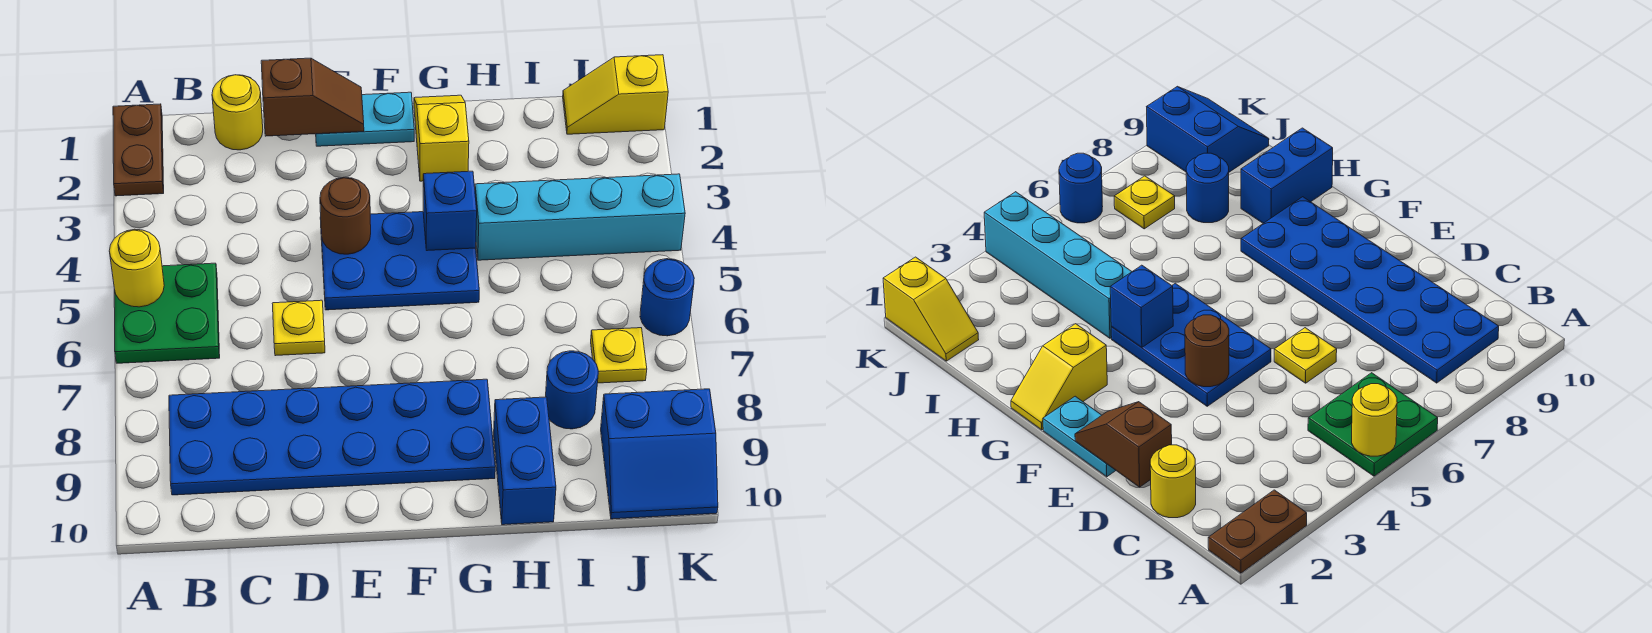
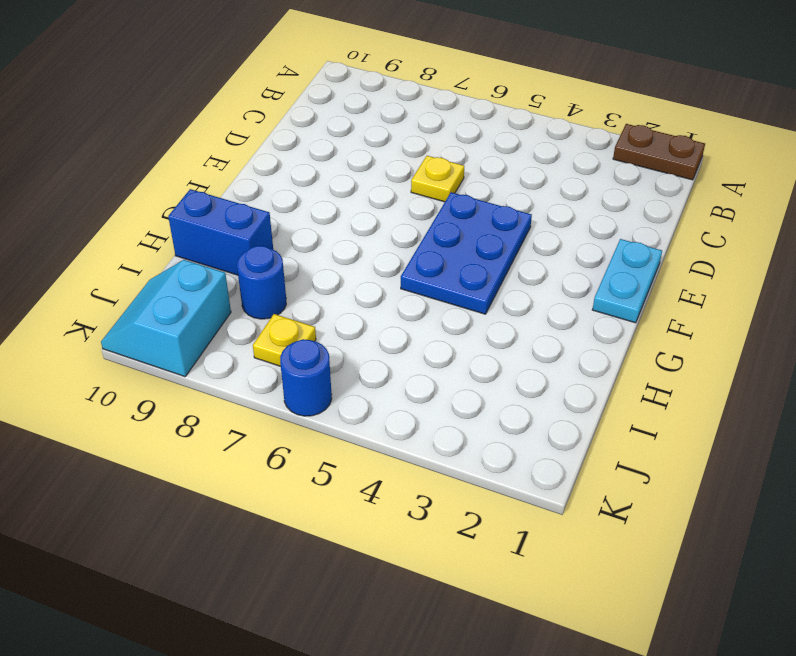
cyan 2x2 slope [101,260,231,377] -> blue 2x2 slope [601,389,718,519]
none -> green 2x2 plate [114,263,220,363]
none -> blue 2x6 plate [169,379,495,495]
none -> yellow 1x1 round brick [212,75,263,150]

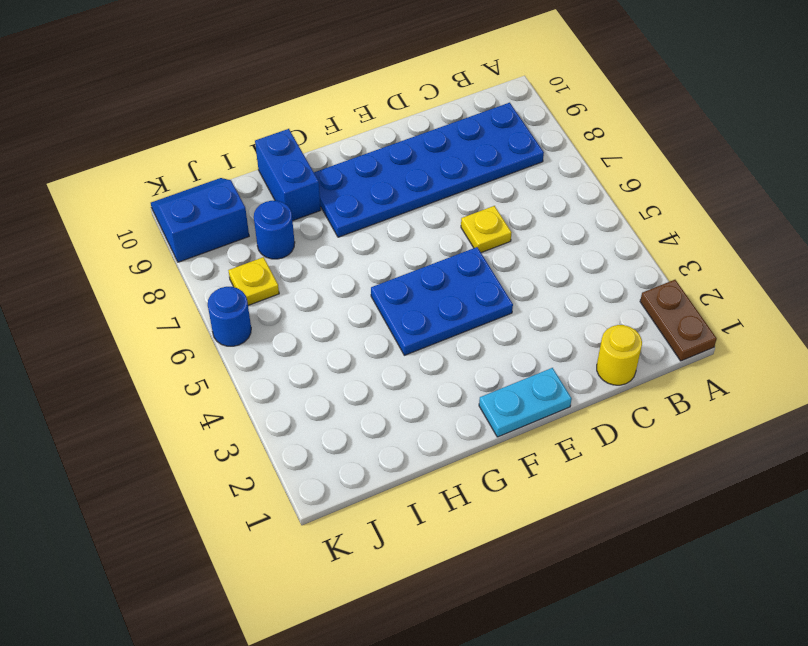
none -> green 2x2 plate [114,263,220,363]
none -> yellow 1x2 slope [414,95,469,181]
none -> cyan 1x4 brick [475,174,685,260]

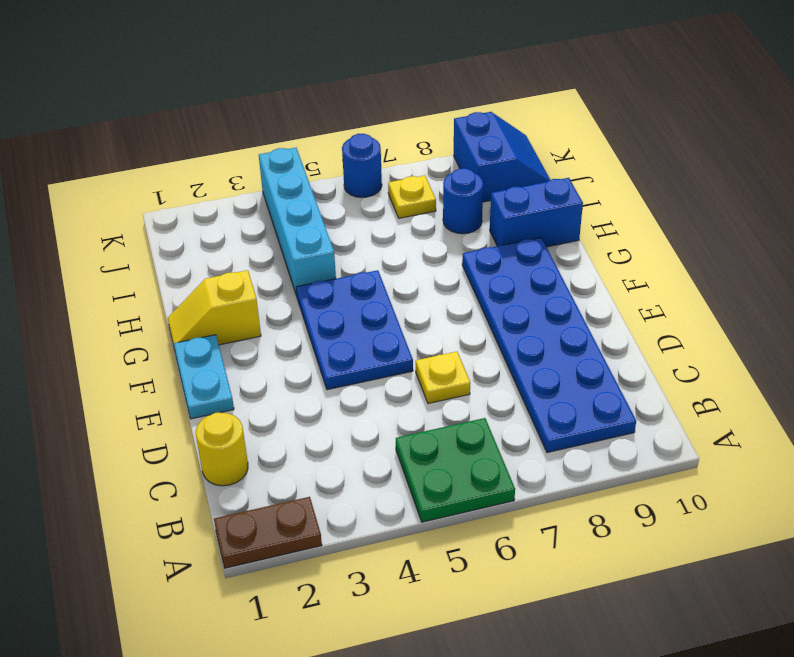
none -> yellow 1x2 slope [563,55,668,134]
none -> yellow 1x1 round brick [109,229,164,307]
none -> brown 1x2 slope [261,58,364,136]

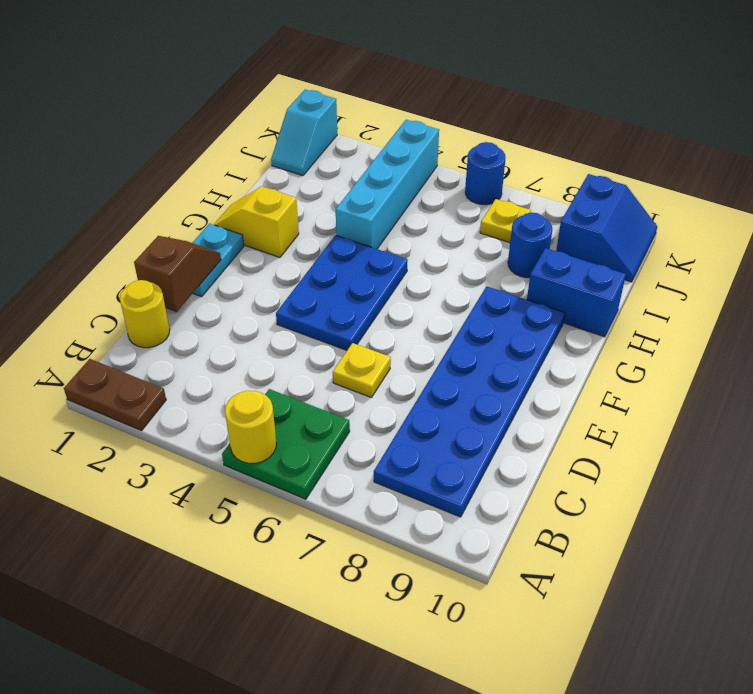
cyan 1x2 slope [271,90,337,176] -> yellow 1x2 slope [563,55,668,134]
none -> brown 1x1 round brick [320,177,371,254]
none -> blue 1x1 brick [423,171,477,251]

